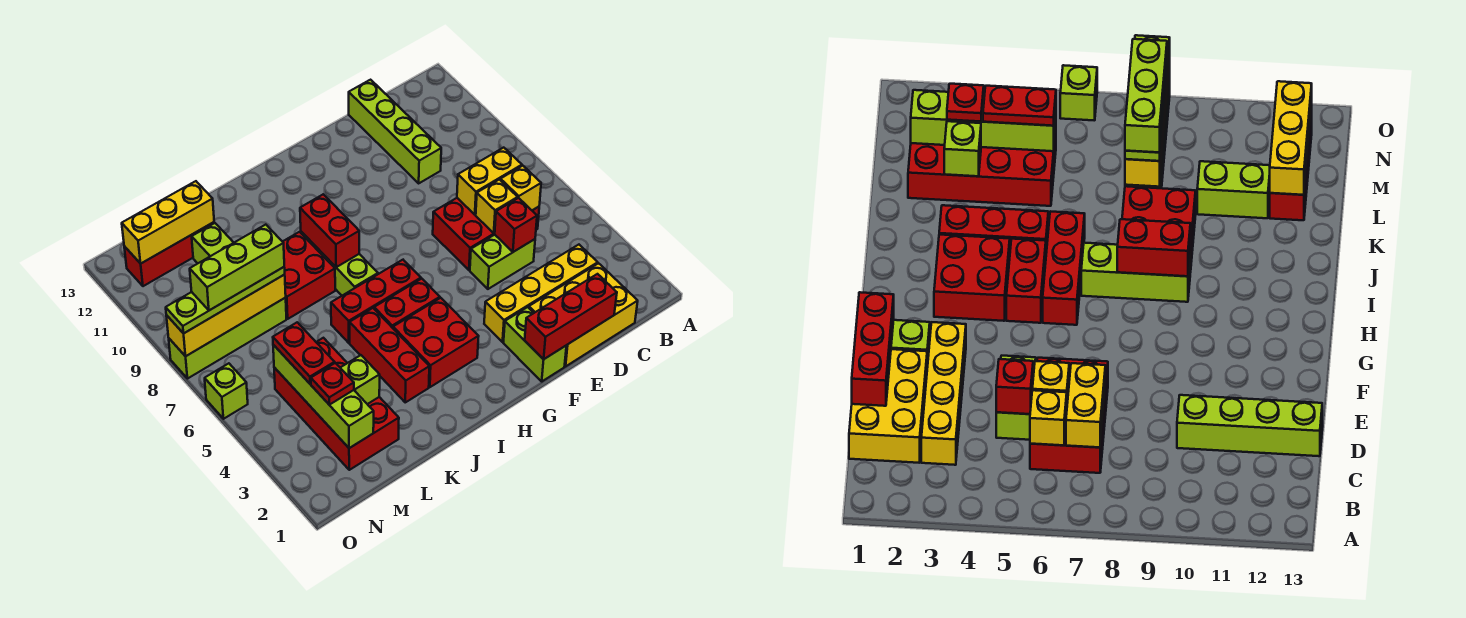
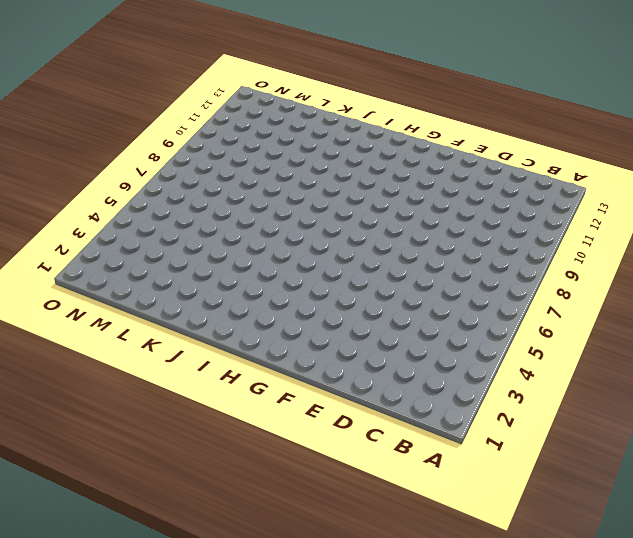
none -> yellow 2x3 brick [529,263,638,366]
none -> yellow 1x4 brick [484,245,598,342]
none -> red 2x3 brick [433,198,539,270]
none -> lime 1x2 brick [470,235,535,289]

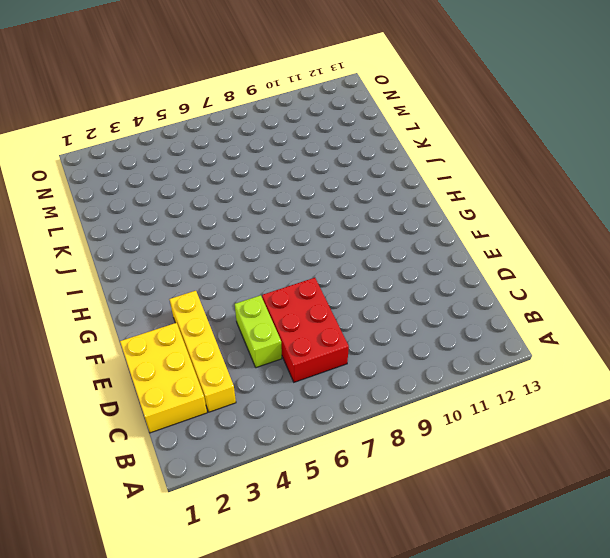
none -> lime 1x4 brick [349,80,441,183]
none -> lime 1x2 brick [503,307,566,381]
none -> red 2x2 brick [393,298,479,387]
none -> red 1x2 brick [374,279,440,328]

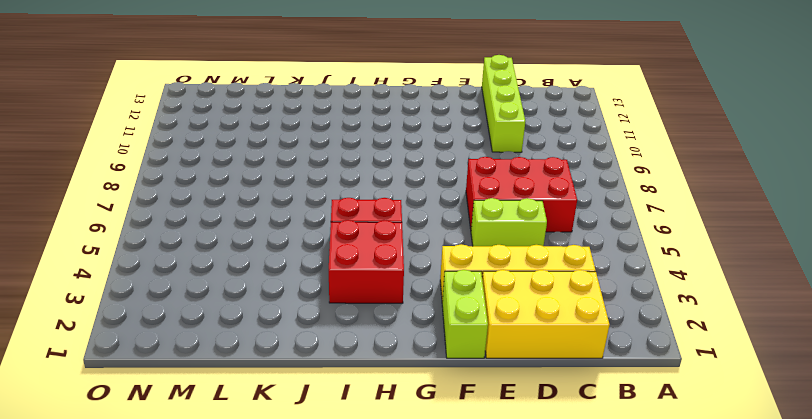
none -> red 1x3 brick [331,260,421,343]
none -> lime 1x3 brick [301,232,378,296]
none -> red 1x3 brick [350,308,429,402]
none -> red 2x2 brick [283,232,335,319]

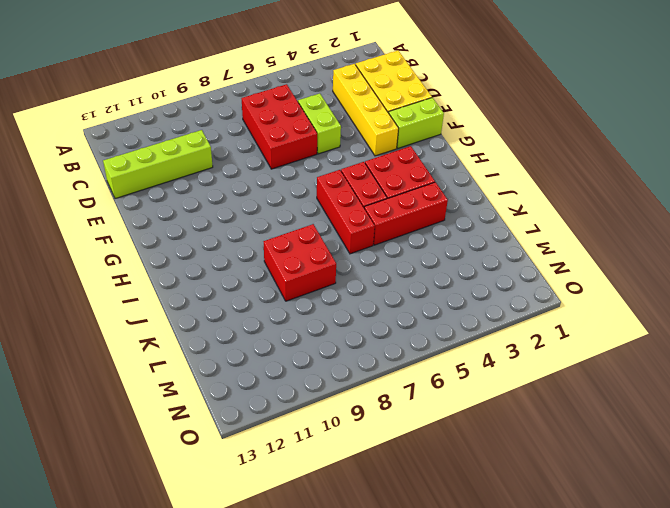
none -> lime 1x3 brick [301,232,378,296]
none -> red 2x4 brick [274,338,399,470]
none -> lime 1x4 brick [169,298,286,379]
none -> lime 1x2 brick [192,223,234,263]

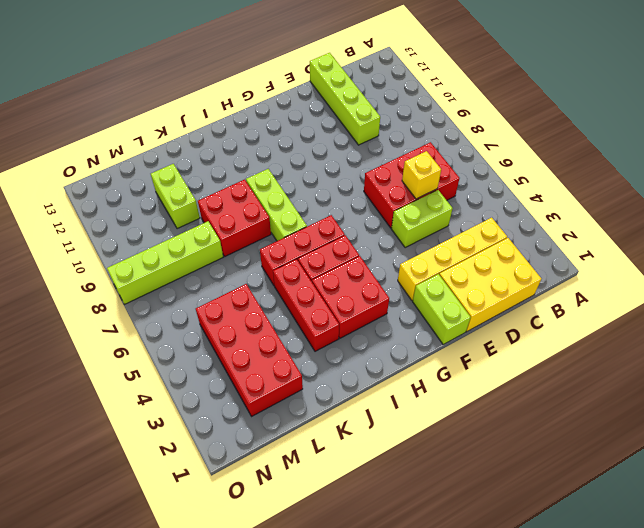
none -> red 1x3 brick [124,222,214,286]
none -> lime 1x1 brick [205,363,248,419]
none -> yellow 1x1 brick [501,166,541,210]
none -> yellow 1x2 brick [457,148,522,215]

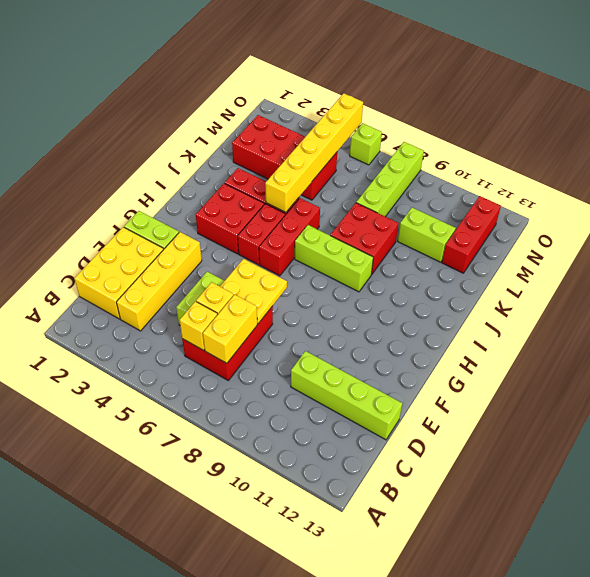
yellow 2x2 plate [220,259,287,324] -> none
yellow 1x6 brick [265,93,363,213] -> lime 1x4 brick [273,345,374,448]
none -> red 1x3 brick [525,274,617,359]
none -> red 1x1 brick [495,198,537,252]
none -> red 1x2 brick [300,194,359,267]
none -> lime 1x1 brick [340,355,380,404]

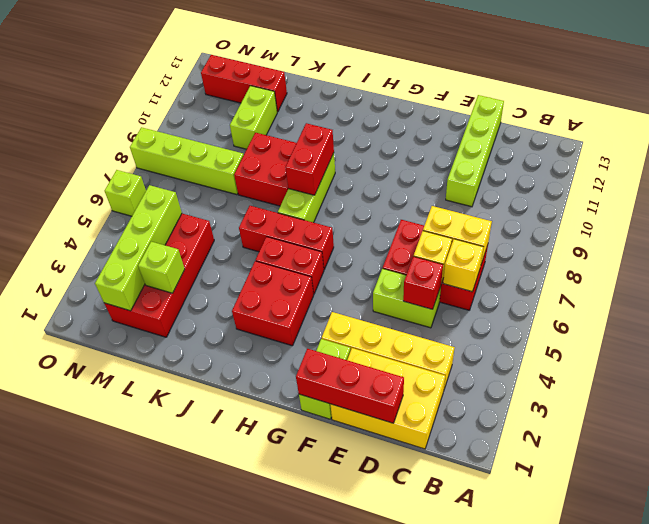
none -> red 1x3 brick [350,308,429,402]
none -> yellow 1x4 brick [166,275,286,356]
none -> yellow 1x3 brick [122,181,214,264]
none -> lime 1x4 plate [166,267,285,334]

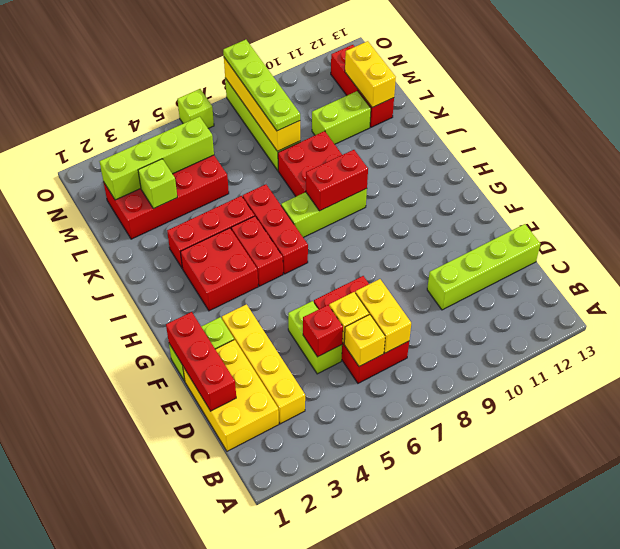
yellow 1x2 brick [345,41,396,107] -> yellow 1x3 brick [122,181,214,264]
none -> red 1x1 plate [311,363,354,405]
none -> red 1x2 plate [273,322,335,384]
none -> lime 1x3 brick [190,225,284,310]

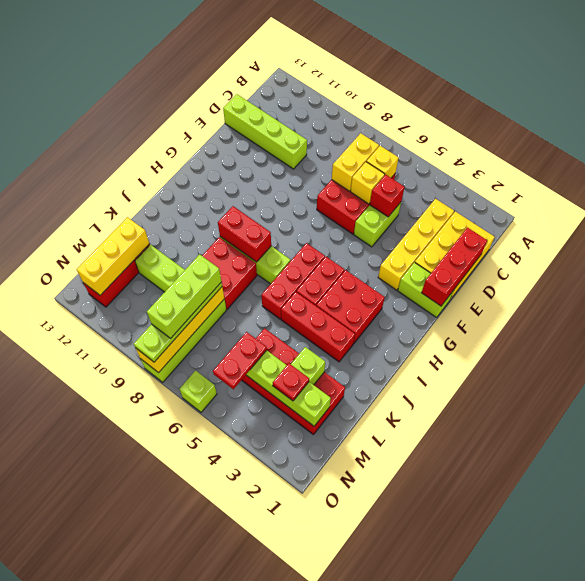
red 1x2 plate [213,332,267,389] -> red 1x2 plate turned to [273,322,335,384]

